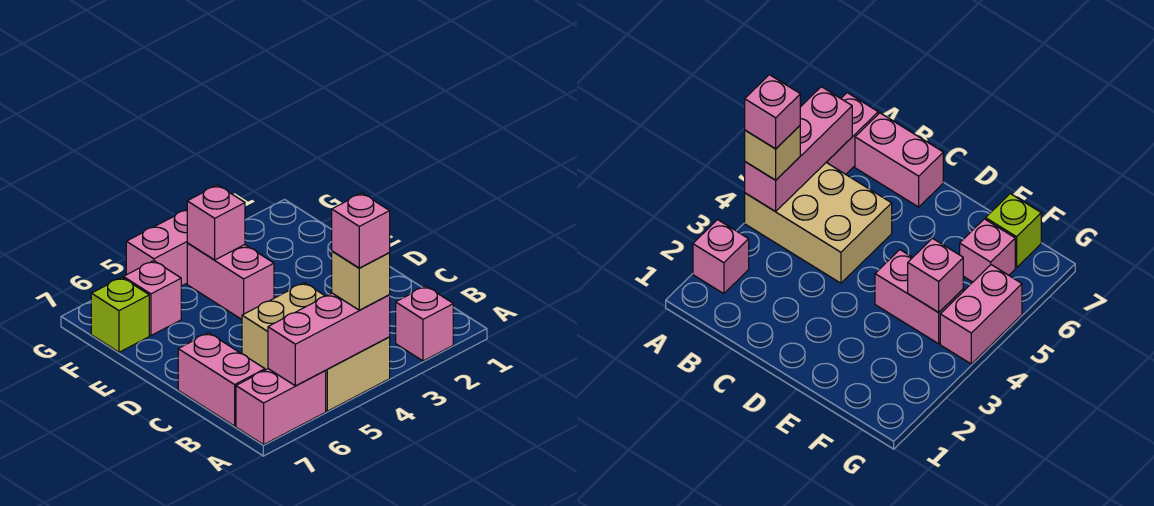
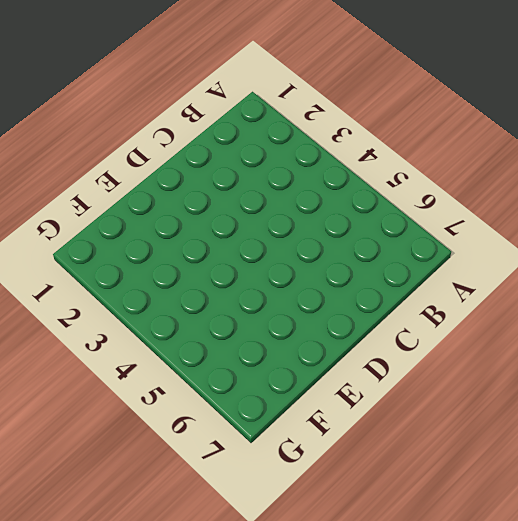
none -> pink 1x1 brick [396,286,453,361]
none -> tan 2x3 brick [242,283,390,411]
none -> pink 1x2 brick [236,369,326,445]

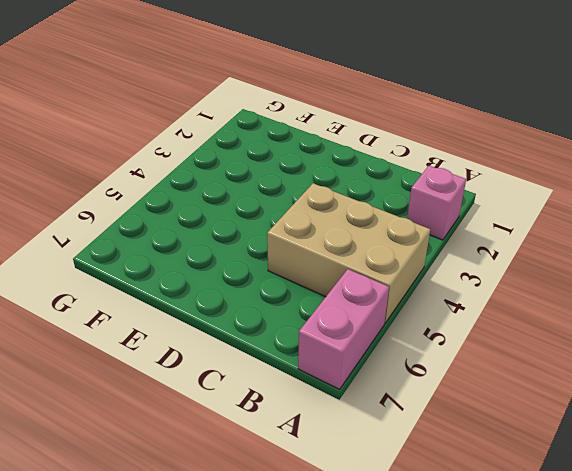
none -> pink 1x2 brick [178,333,265,426]
none -> pink 1x2 brick [187,243,274,319]
none -> pink 1x1 brick [123,261,181,336]

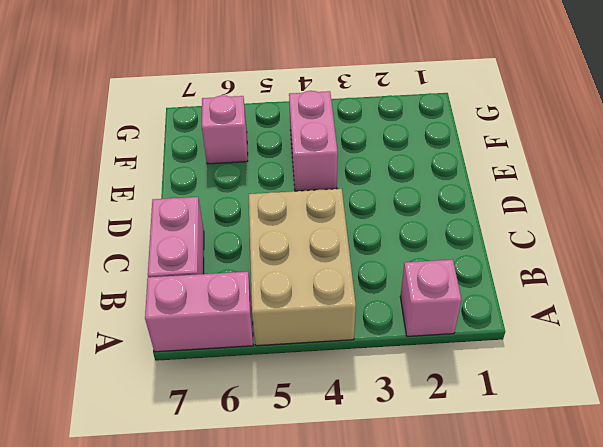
none -> lime 1x1 brick [91,277,149,352]
none -> pink 1x2 brick [126,210,187,286]
none -> pink 1x3 brick [268,293,390,386]

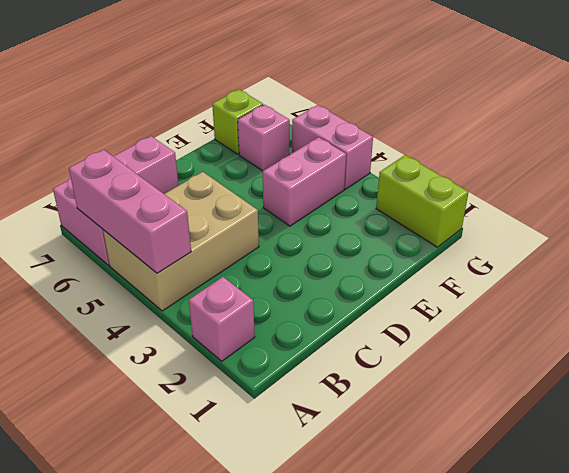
lime 1x2 brick [376,155,468,247] -> none
none -> pink 1x1 brick [187,185,245,260]
none -> tan 1x1 brick [332,251,390,310]
none -> pink 1x1 brick [332,193,390,268]

